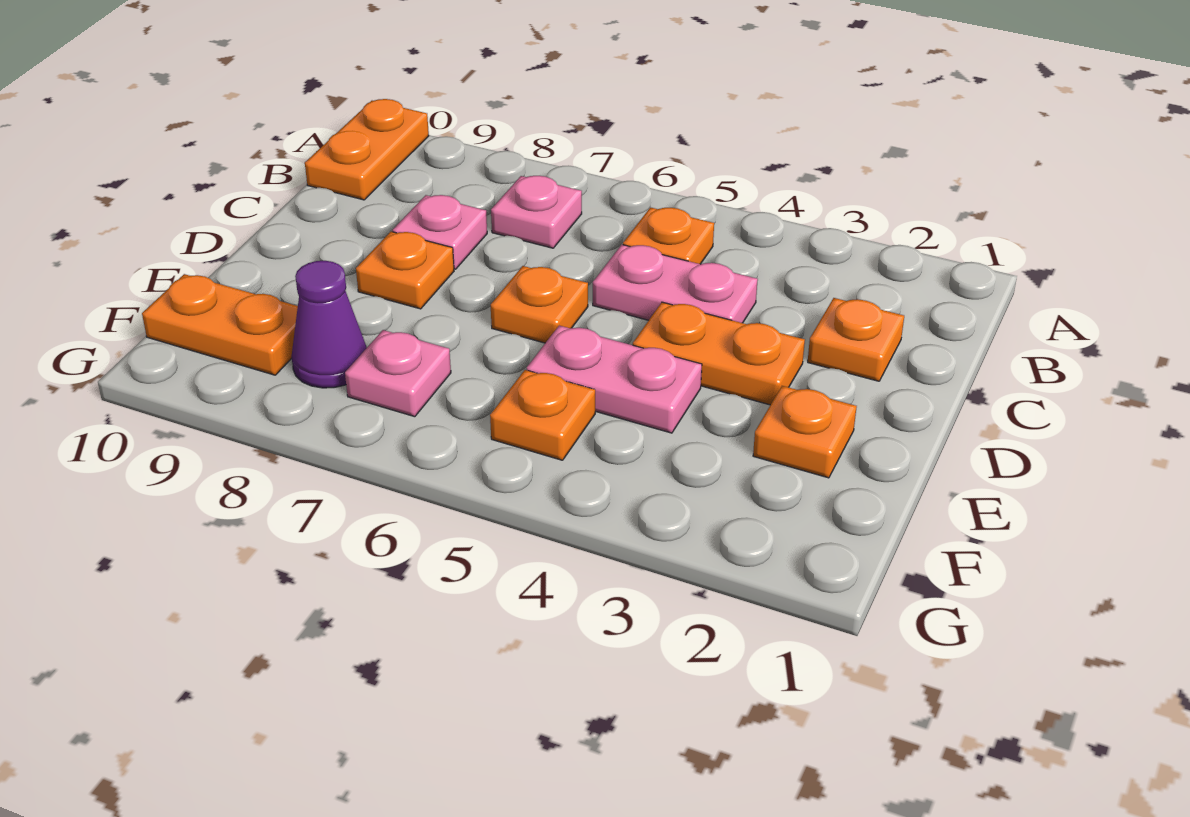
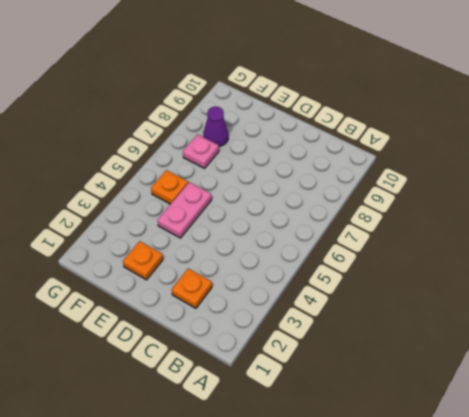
none -> orange 1x2 plate [305,99,429,200]
none -> orange 1x1 plate [623,207,714,264]
none -> pink 1x1 plate [491,176,582,248]

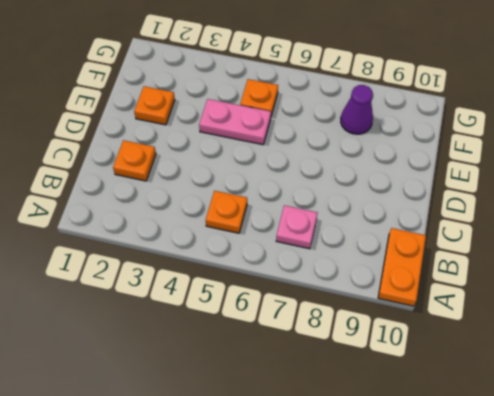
none -> pink 1x2 plate [593,245,758,323]
none -> pink 1x1 plate [393,195,487,269]
none -> orange 1x2 plate [633,302,805,405]

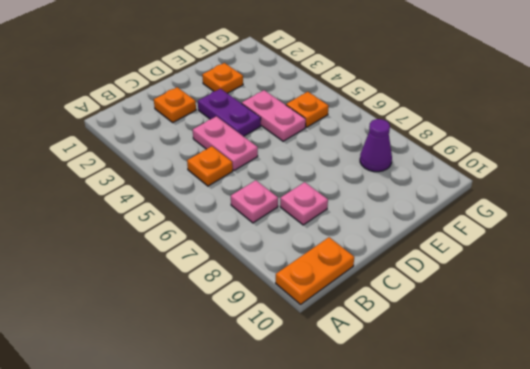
purple 1x2 plate [198,89,261,136] -> orange 1x2 plate [633,302,805,405]
none -> orange 1x1 plate [491,266,588,343]
none -> orange 1x1 plate [356,232,454,309]
none -> pink 1x1 plate [345,330,451,417]

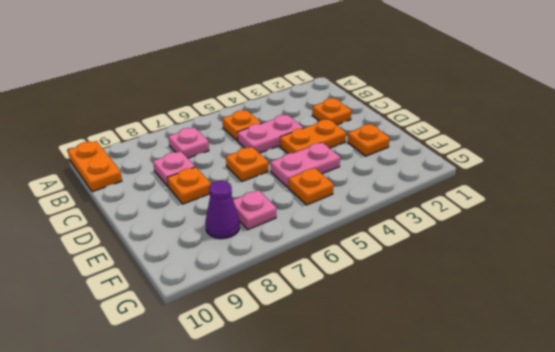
none -> orange 1x2 plate [142,274,298,375]

